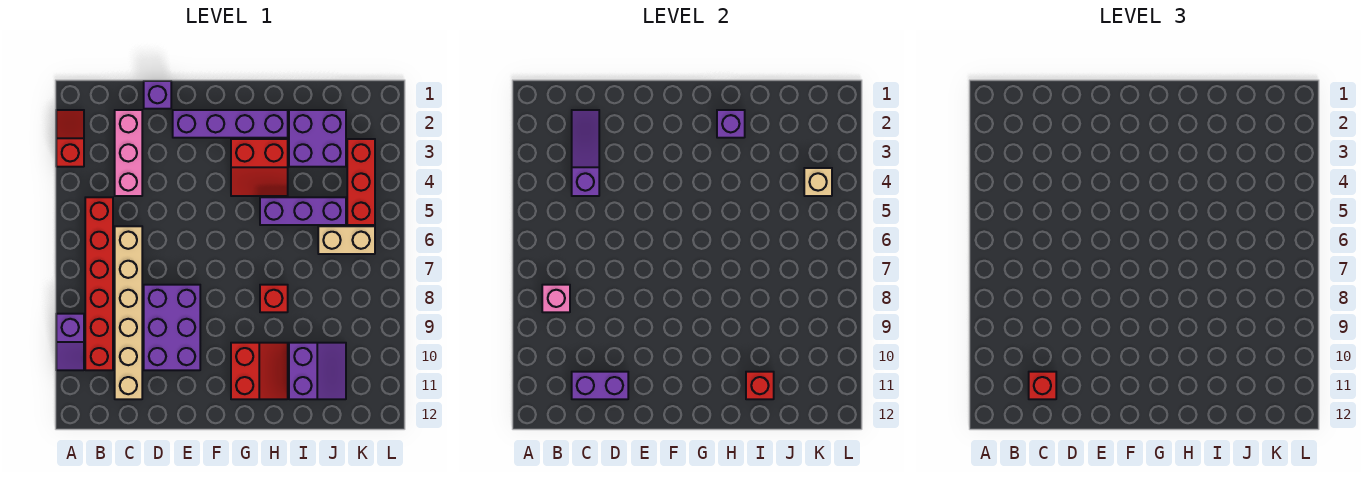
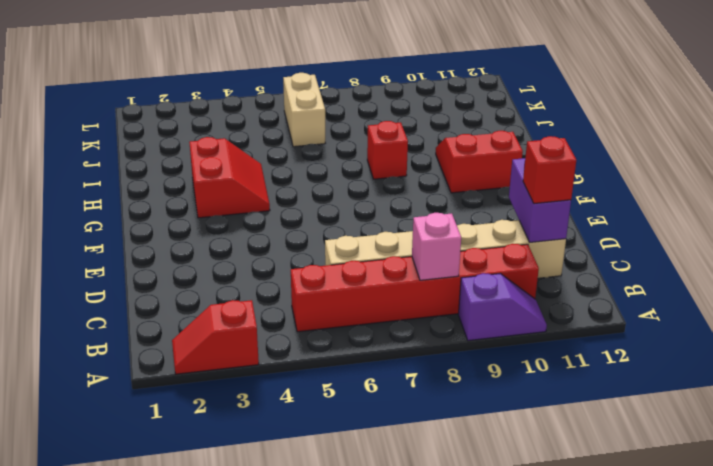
none -> pink 1x3 brick [115,110,142,196]
none -> purple 1x1 brick [144,81,171,109]
none -> purple 2x3 brick [144,285,200,370]

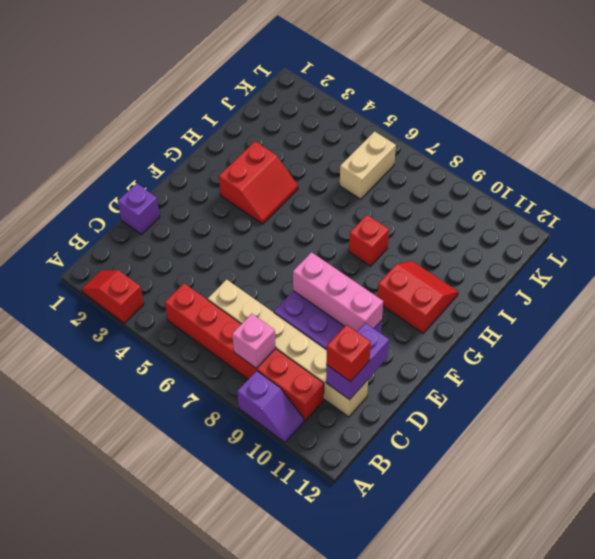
pink 1x3 brick [293,252,383,332] -> pink 1x3 brick moved to [115,110,142,196]
none -> purple 1x4 brick [173,110,288,138]
none -> purple 1x3 brick [260,197,346,225]
none -> purple 2x2 brick [289,110,346,167]

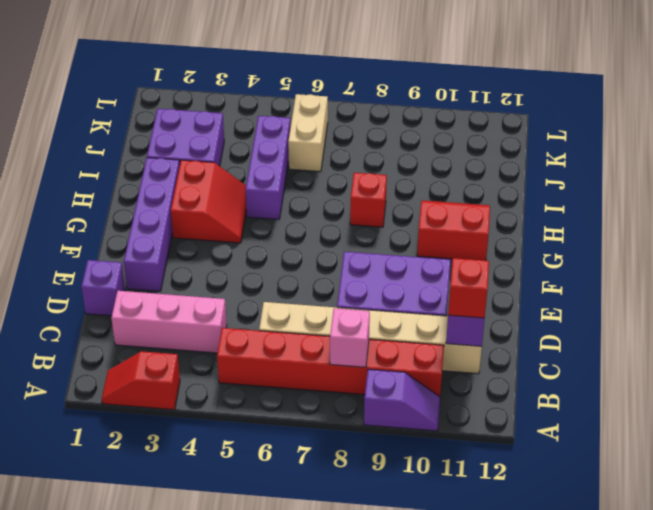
none -> purple 2x2 slope [289,343,346,399]
none -> red 1x3 brick [347,139,375,225]
none -> purple 1x3 slope [572,110,599,196]

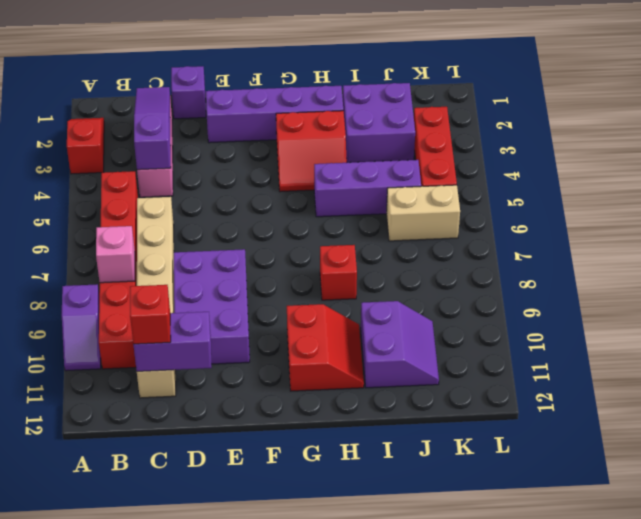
none -> purple 1x1 brick [717,110,745,138]
none -> red 1x1 brick [746,372,774,399]
none -> tan 1x1 brick [804,168,832,196]

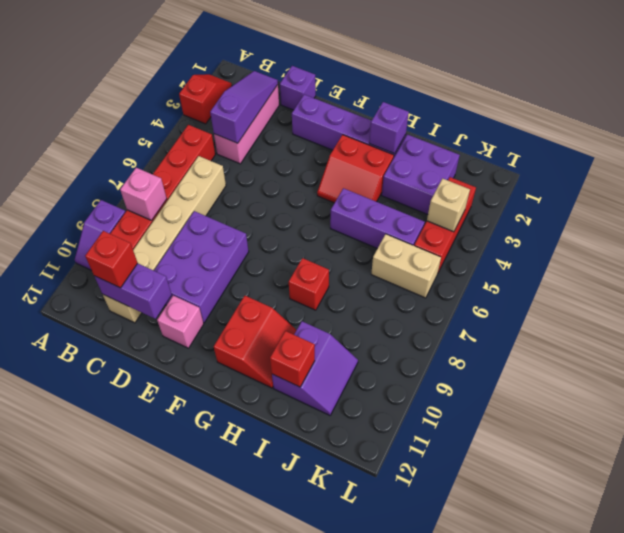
pink 1x1 brick [157,296,204,348] -> none

